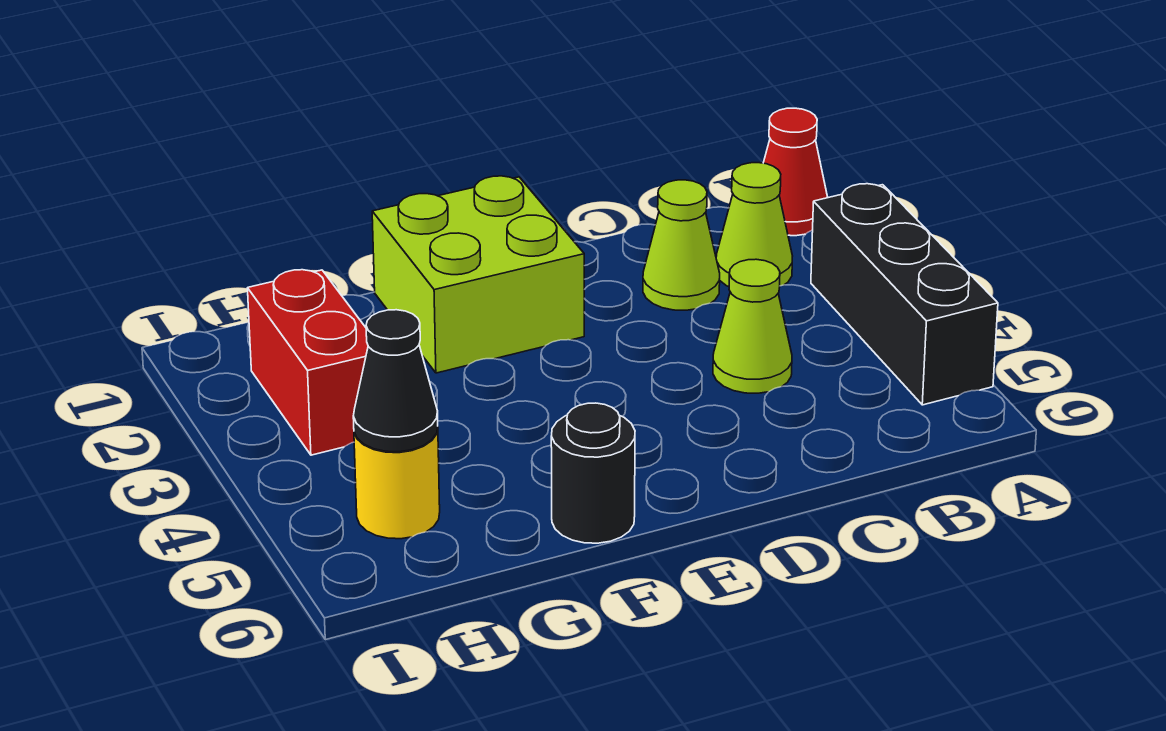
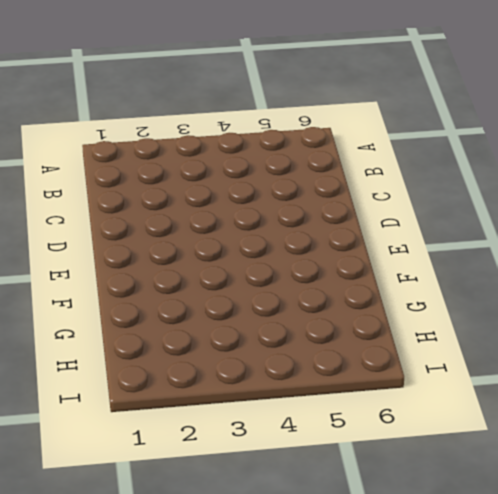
none -> red 1x1 cone [763,108,828,236]
none -> black 1x3 brick [811,184,998,405]

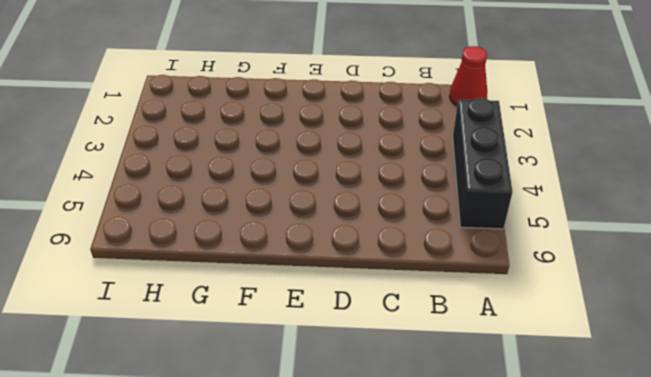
none -> lime 1x1 cone [716,163,792,287]
none -> lime 1x1 cone [643,180,720,310]

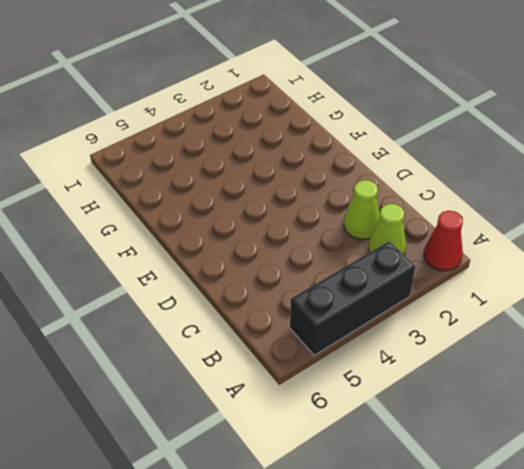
none -> lime 1x1 cone [713,259,792,393]
none -> lime 2x2 brick [372,176,584,373]

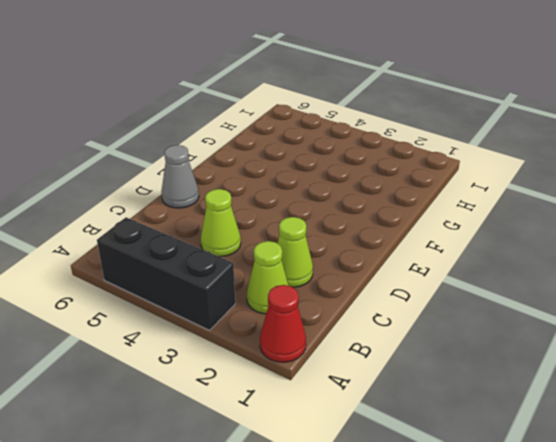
grey 1x1 cone [161,145,199,208] -> none
none -> lime 2x2 brick [372,176,584,373]
none -> black 1x1 round brick [551,403,635,543]

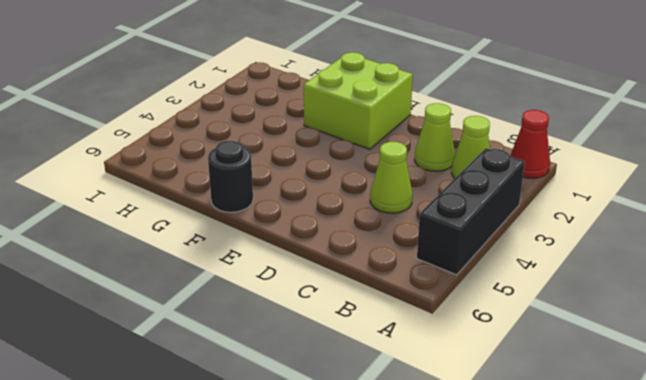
none -> red 1x2 brick [248,270,368,455]
none -> yellow 1x1 round brick [354,428,440,539]

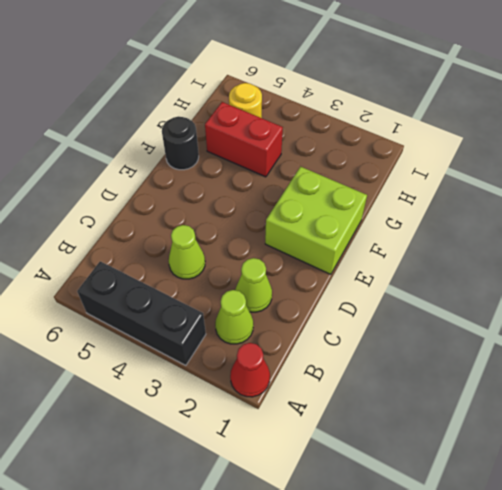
red 1x2 brick [205,102,283,177] -> red 1x2 brick moved to [248,270,368,455]
none -> black 1x1 cone [353,310,438,452]

